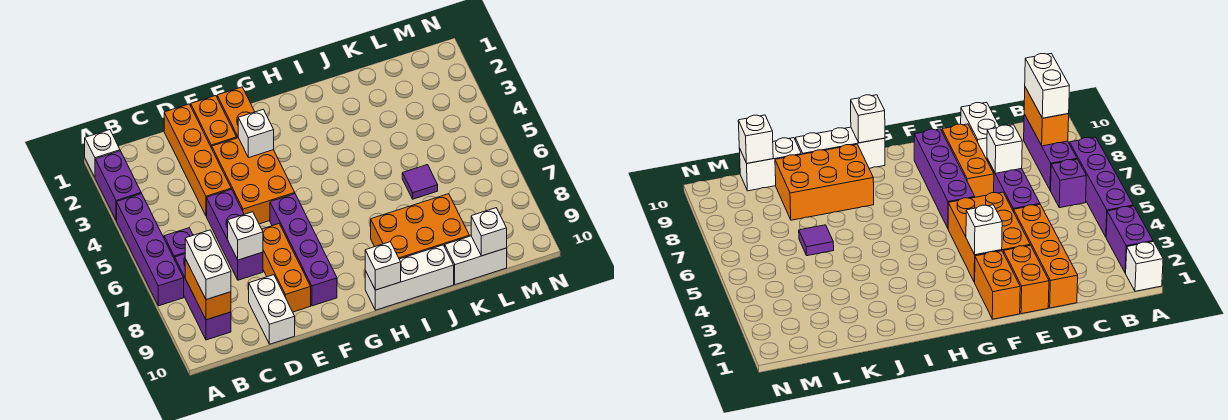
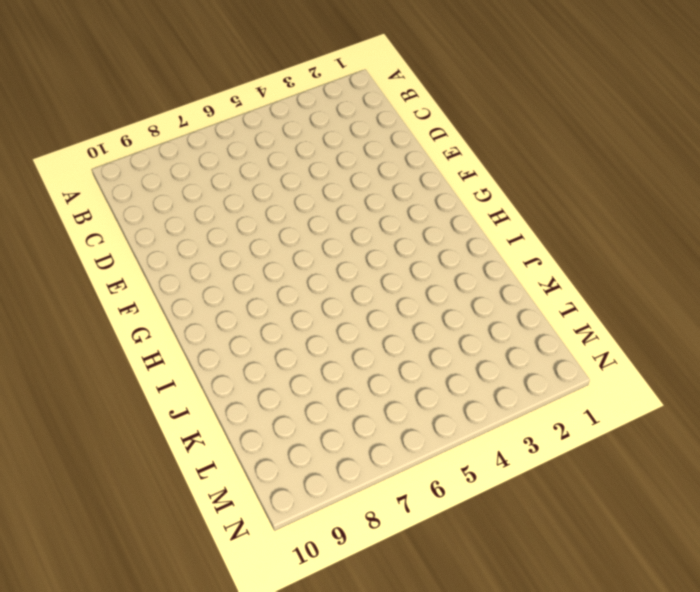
none -> white 1x1 brick [85,130,120,177]
none -> purple 1x2 brick [95,151,141,220]
none -> purple 1x4 brick [117,193,184,306]

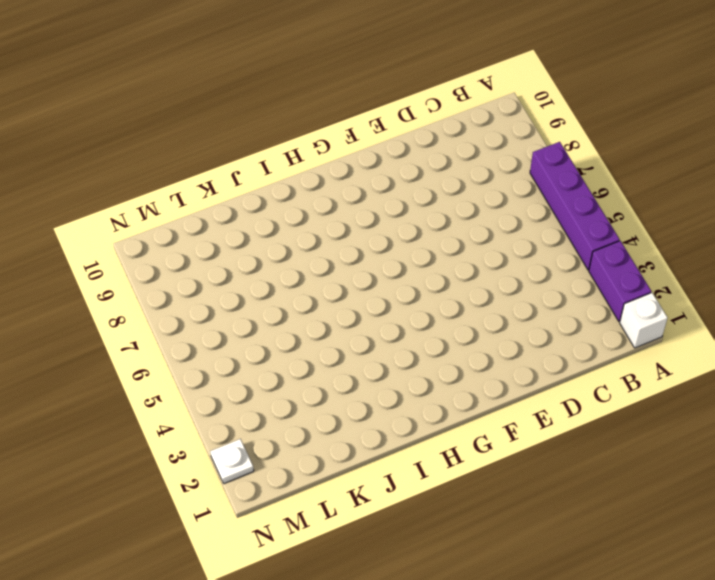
white 1x1 plate [210,439,254,484] -> none
none -> purple 1x1 brick [164,228,193,259]
none -> purple 1x3 brick [175,254,231,340]
none -> orange 1x4 brick [164,104,231,216]

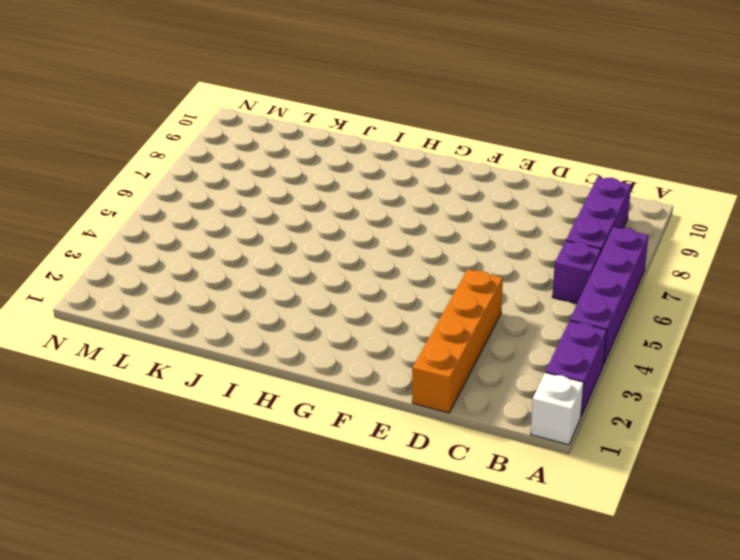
none -> purple 1x3 brick [207,189,263,280]
none -> white 1x2 brick [249,275,295,344]
none -> orange 1x2 brick [191,96,237,148]

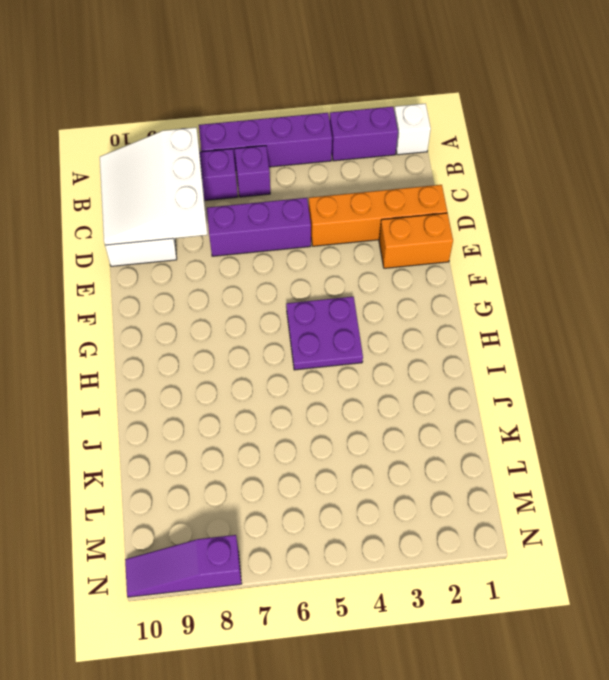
white 3x3 slope [100,127,208,245] -> orange 1x2 brick [185,259,231,320]
purple 2x2 plate [286,297,363,370] -> none
purple 1x3 slope [125,535,242,597] -> none
none -> orange 2x3 brick [212,138,295,224]
none -> orange 1x3 brick [262,224,311,312]
none -> orange 1x2 brick [217,87,255,138]

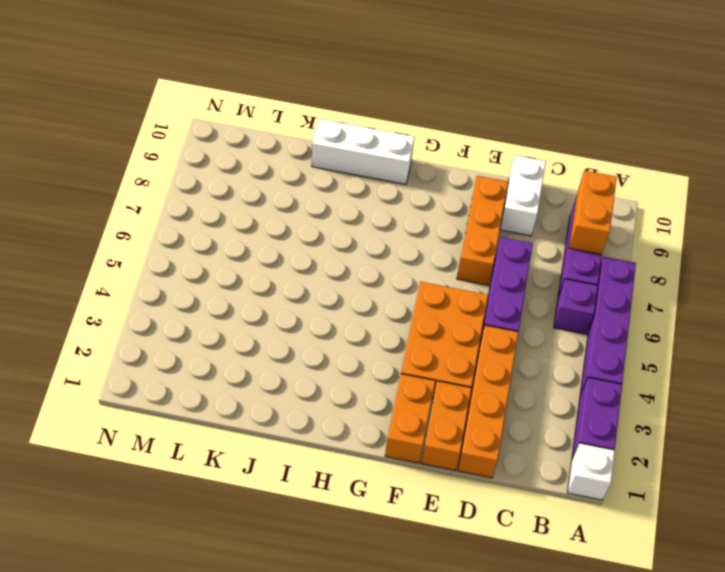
none -> purple 1x4 brick [270,194,337,306]
none -> orange 2x3 brick [371,194,469,259]
none -> purple 1x1 tile [402,165,438,199]

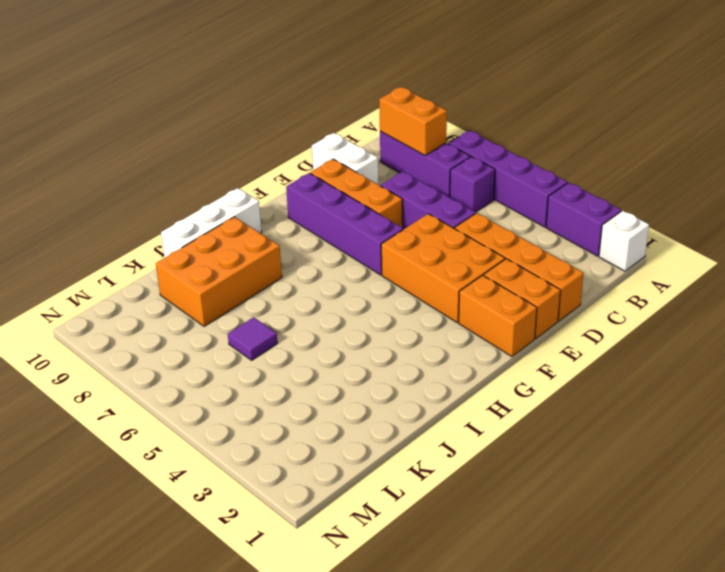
none -> white 1x2 brick [445,236,507,285]
none -> white 1x1 brick [228,212,263,260]
none -> white 1x1 brick [238,109,274,158]

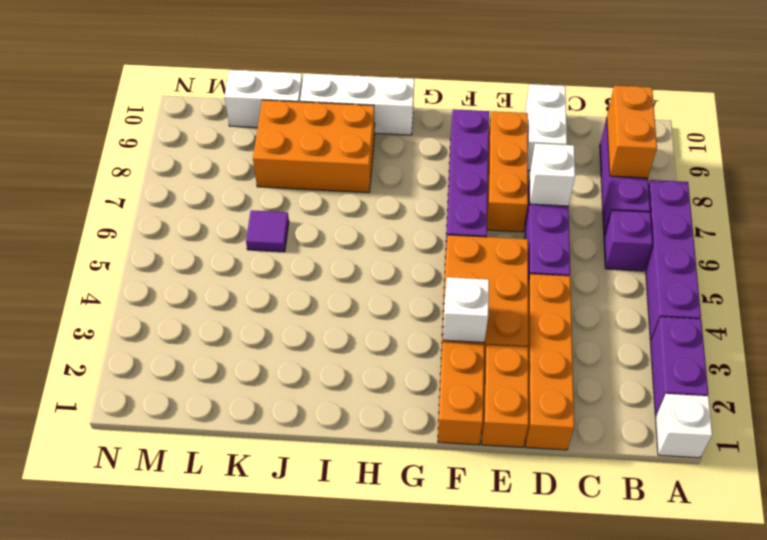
none -> white 1x1 brick [365,242,401,290]
none -> white 1x1 brick [471,208,507,256]
none -> white 1x2 brick [185,230,231,300]

